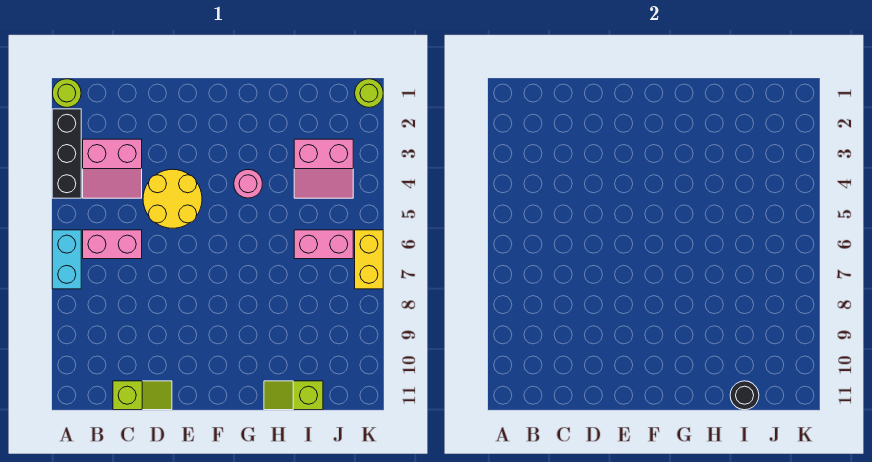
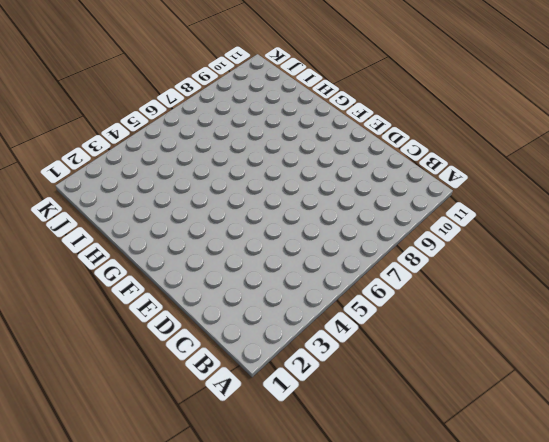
none -> lime 1x1 round brick [53,79,81,108]
none -> black 1x3 brick [52,109,81,198]
none -> cyan 1x2 brick [52,230,81,289]

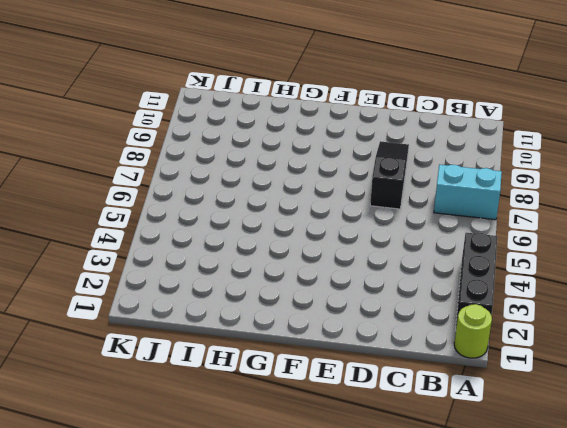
cyan 1x2 brick [434,165,502,220] -> cyan 1x2 brick turned to [52,230,81,289]
black 1x3 slope [370,141,409,209] -> none
none -> pink 2x2 slope [83,139,142,198]
none -> pink 1x2 brick [83,230,142,259]
none -> lime 1x2 slope [113,381,172,410]

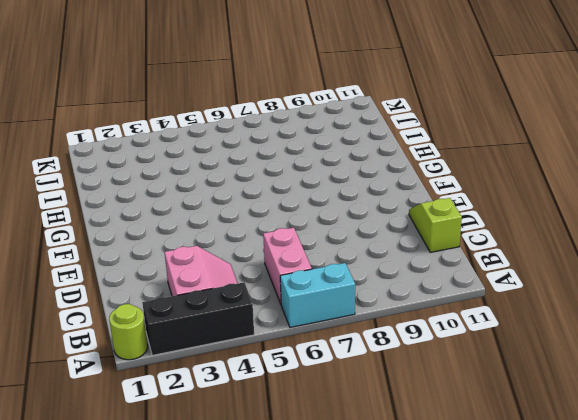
none -> yellow 2x2 round brick [143,169,202,228]
none -> pink 1x1 round brick [234,170,262,198]
none -> lime 1x2 slope [264,381,323,410]

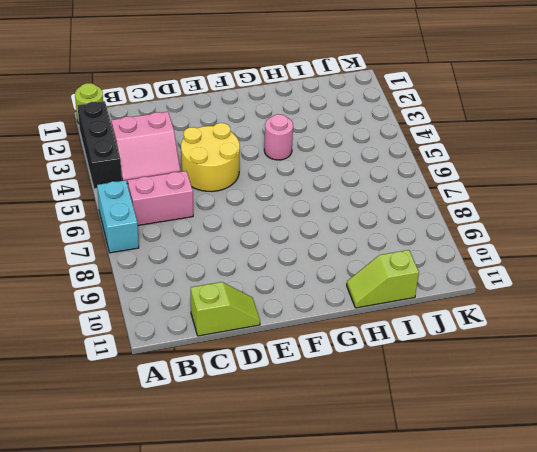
none -> pink 2x2 slope [294,139,353,198]
none -> pink 1x2 brick [294,230,353,259]
none -> lime 1x1 round brick [355,79,383,107]

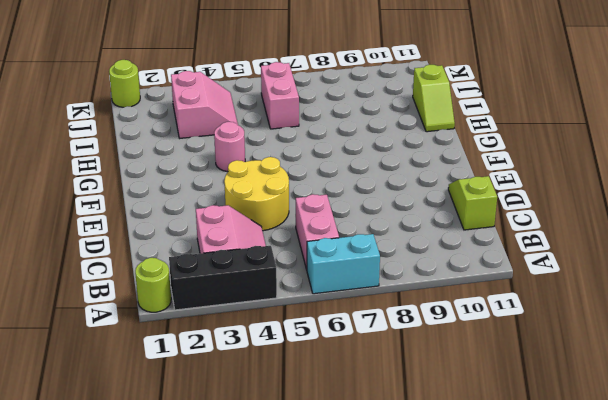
none -> yellow 1x2 brick [355,230,383,289]
none -> black 1x1 round brick [730,381,759,410]

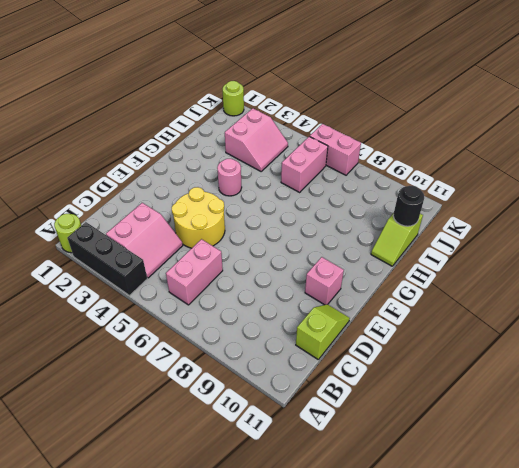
pink 1x1 brick [305,257,344,305] -> none
pink 1x2 brick [310,124,361,175] -> yellow 1x2 brick [355,230,383,289]
none -> cyan 1x2 brick [52,230,81,289]

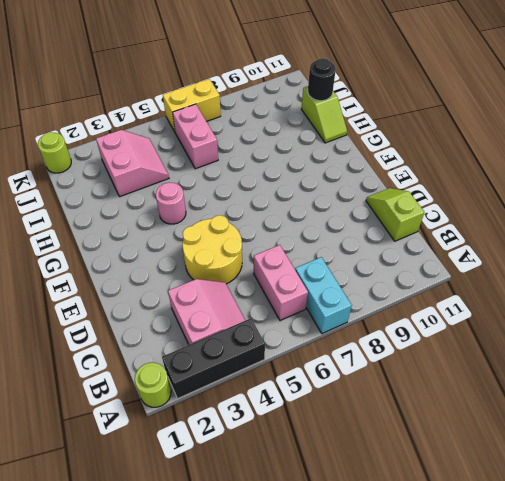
cyan 1x2 brick [295,257,352,334] -> cyan 1x2 brick turned to [52,230,81,289]

